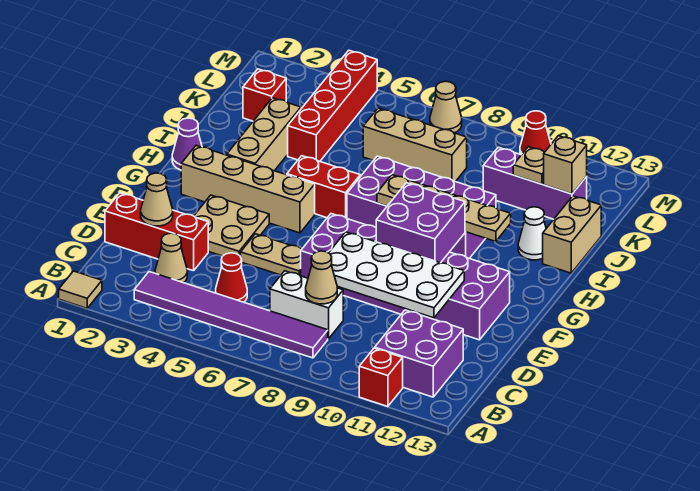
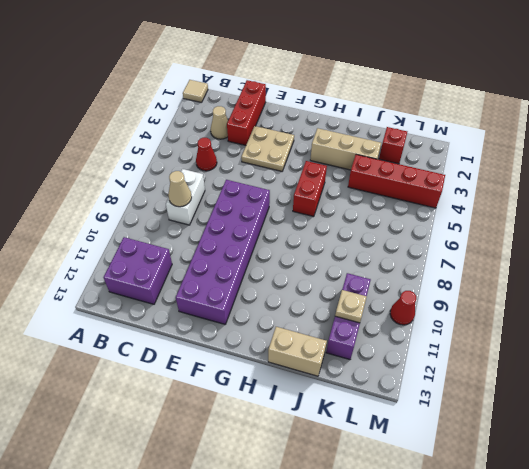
none -> red 1x1 brick [359,348,403,407]
none -> purple 1x6 tile [134,272,328,358]
none -> tan 1x2 plate [241,234,302,276]
none -> tan 1x4 brick [181,145,315,233]

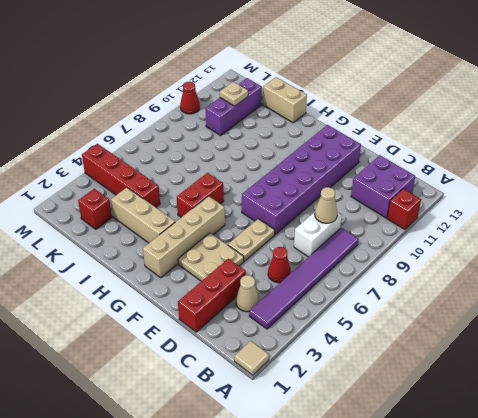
none -> purple 1x1 cone [172,118,202,170]
none -> purple 2x4 brick [347,156,496,258]
none -> white 1x1 cone [518,207,546,260]
none -> tan 1x3 brick [363,108,467,182]

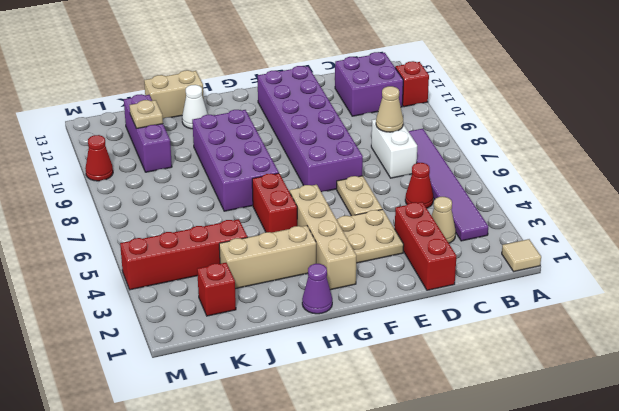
none -> tan 1x3 brick [363,108,467,182]
none -> tan 1x1 cone [430,81,462,133]
none -> tan 1x1 cone [141,173,173,226]
none -> white 2x4 plate [329,232,464,318]

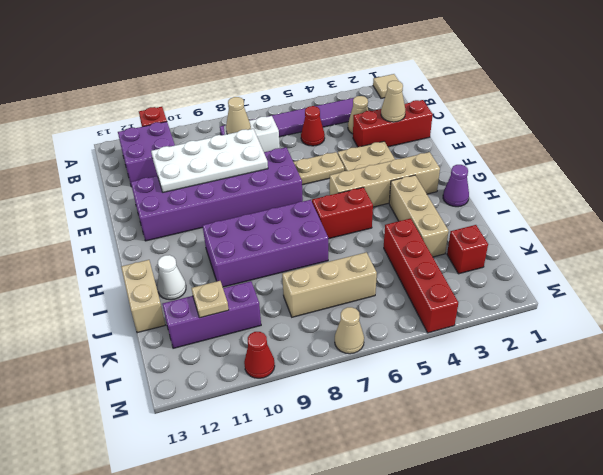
none -> purple 2x2 brick [376,183,465,263]
none -> tan 1x4 plate [377,175,511,241]
none -> tan 1x1 brick [544,136,587,194]

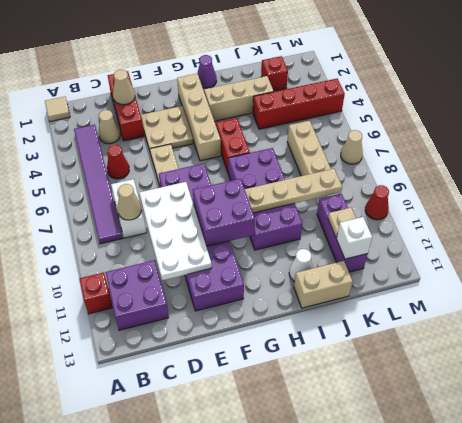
tan 1x4 plate [245,169,342,213] -> tan 1x4 plate turned to [377,175,511,241]
white 1x1 brick [336,217,372,259] -> tan 1x1 brick [544,136,587,194]

